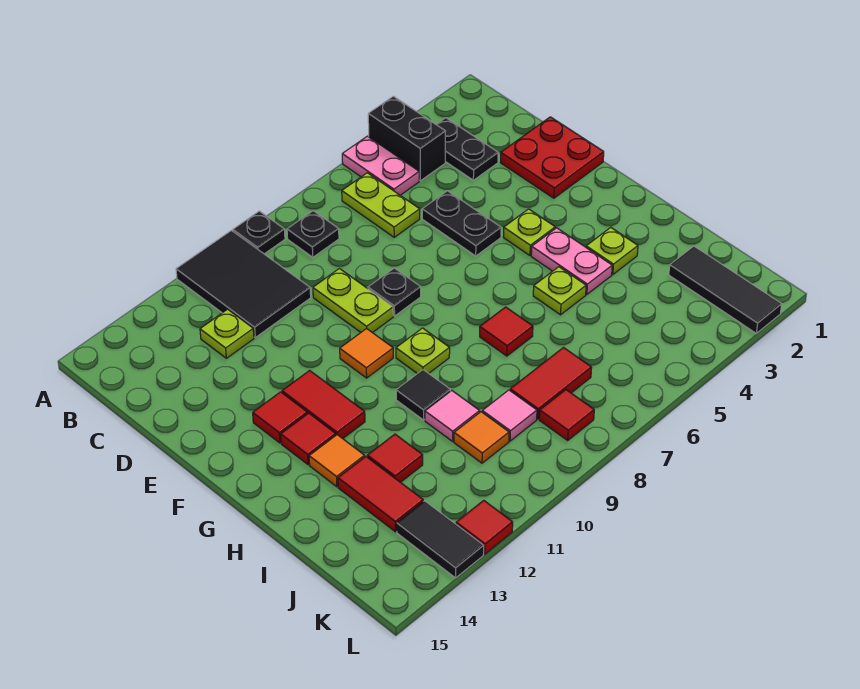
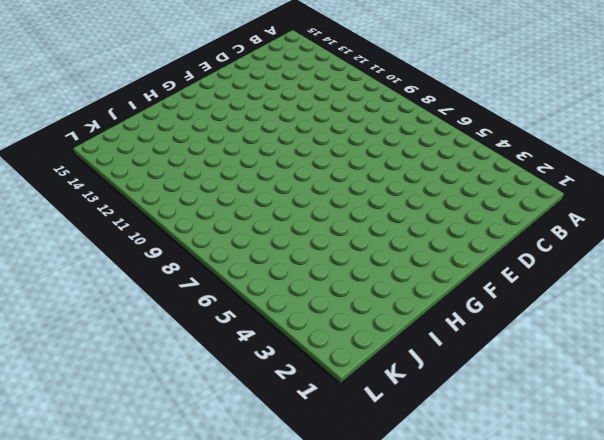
none -> black 1x2 brick [368,96,445,181]
none -> pink 1x2 plate [342,136,419,195]
none -> black 1x1 plate [233,211,285,254]
none -> black 2x3 tile [176,231,311,337]

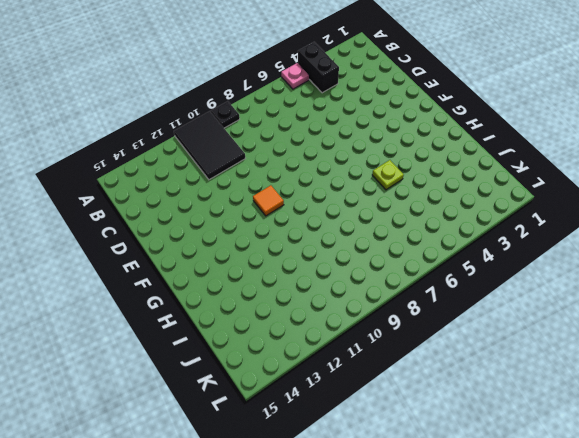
pink 1x1 plate [281,63,309,89] -> pink 1x2 plate [342,136,419,195]
none -> black 1x2 plate [436,118,498,180]
none -> lime 1x2 plate [342,173,420,237]
none -> black 1x1 plate [287,211,339,257]
none -> lime 1x1 plate [200,309,254,358]

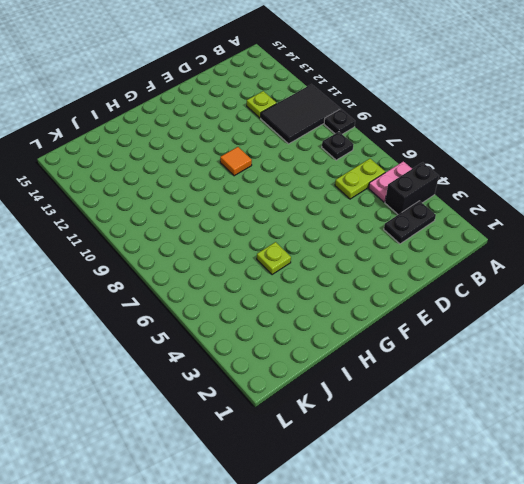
none -> red 2x2 plate [500,117,604,198]
none -> black 1x2 plate [422,191,501,256]
none -> lime 1x2 plate [313,269,393,333]
none -> black 1x1 plate [368,268,421,316]

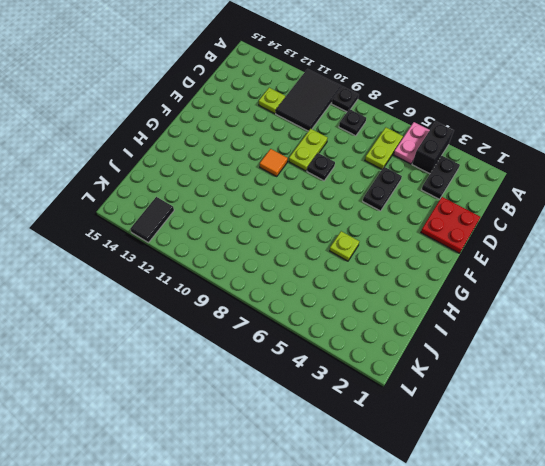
none -> lime 1x1 plate [503,209,555,255]
none -> red 1x2 tile [282,371,365,439]
none -> red 1x1 tile [253,392,307,443]
none -> pink 1x2 plate [531,228,612,294]

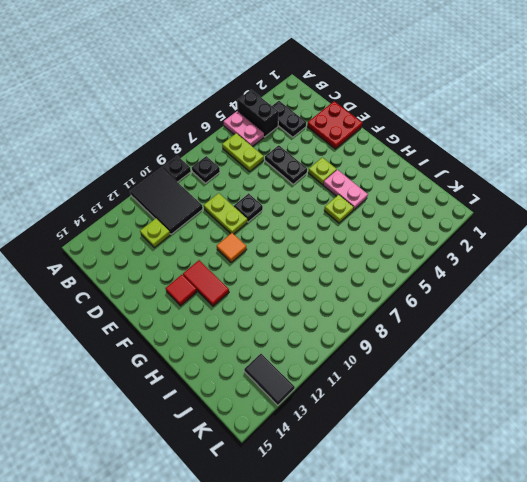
none -> lime 1x1 plate [396,328,450,374]
none -> red 1x1 tile [281,413,336,465]
none -> lime 1x1 plate [586,227,638,274]
none -> red 1x1 tile [480,307,533,356]

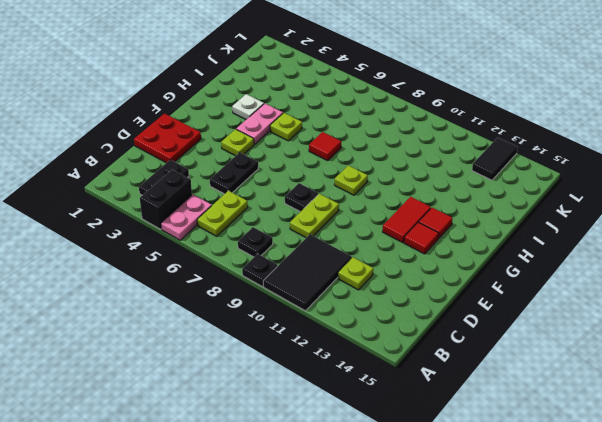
white 1x1 plate [232,94,264,119] -> lime 1x1 plate [586,227,638,274]
none -> orange 1x1 tile [340,328,393,378]
none -> black 1x1 tile [396,370,450,420]
none -> orange 1x1 tile [309,435,365,487]
none -> pink 1x1 tile [425,391,480,441]

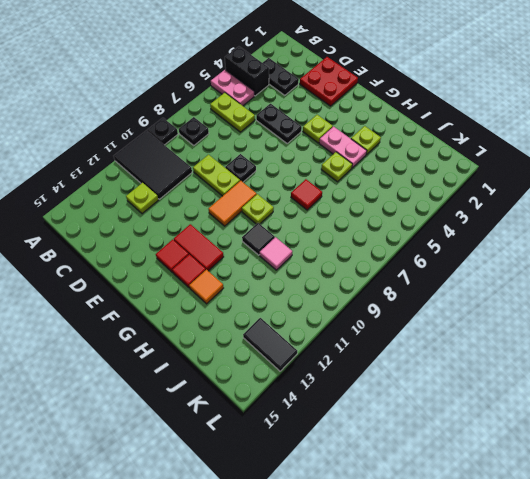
orange 1x2 tile [208,181,257,226] -> orange 1x1 tile [340,328,393,378]
none -> red 1x1 tile [367,434,423,482]
none -> red 1x2 tile [338,457,423,532]
none -> black 1x3 tile [669,246,782,333]
none -> red 1x2 tile [510,348,592,419]

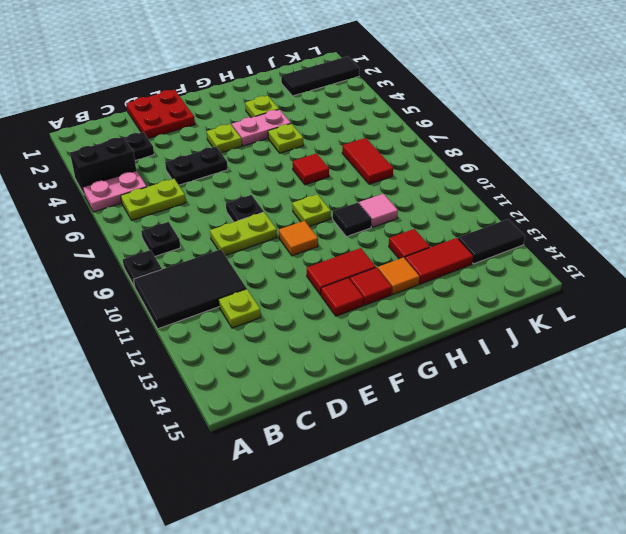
none -> pink 1x1 tile [482,390,537,441]
none -> orange 1x1 tile [454,412,509,463]
none -> red 1x1 tile [539,390,594,440]
none -> red 1x1 tile [456,500,513,554]

